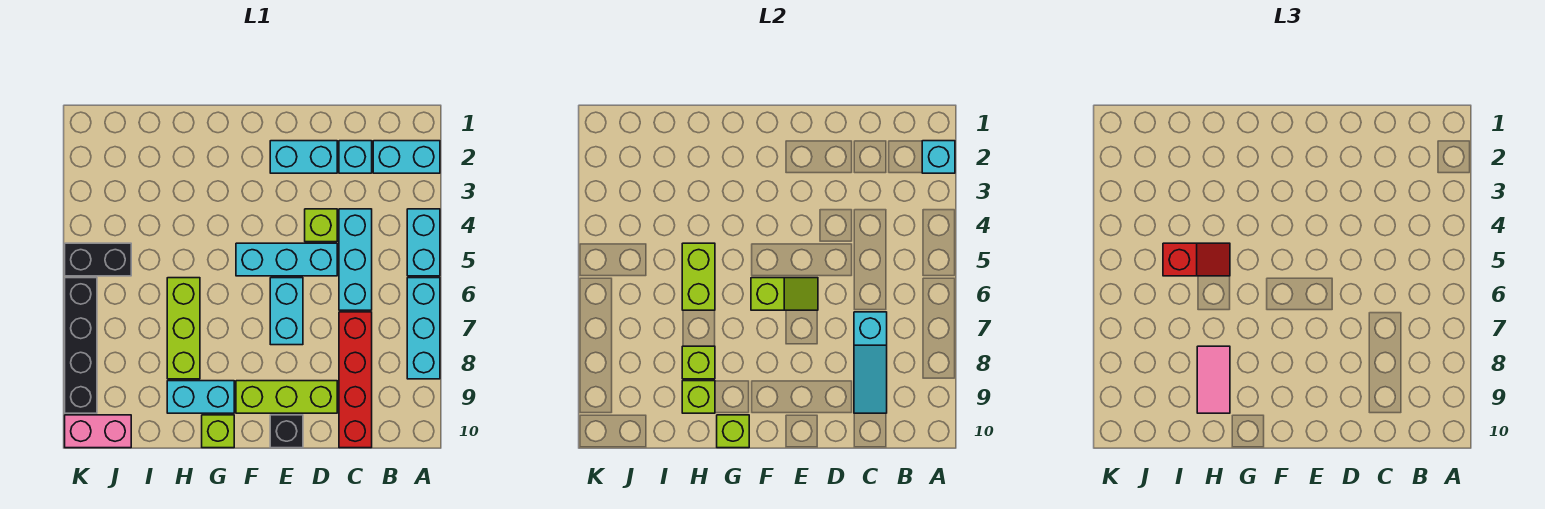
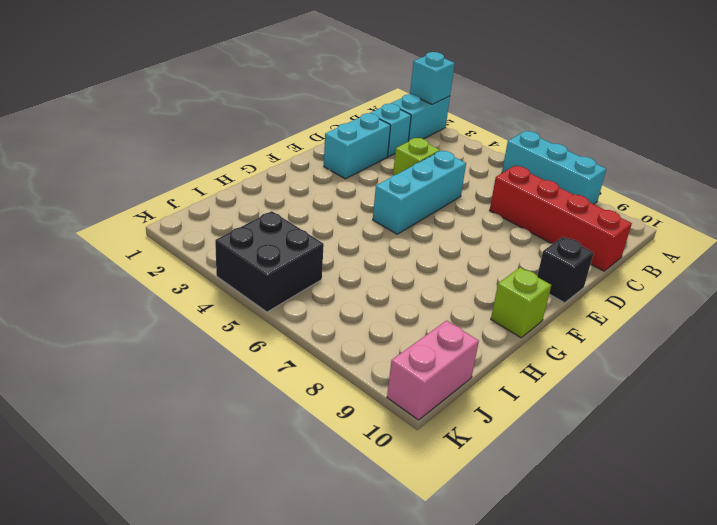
black 2x2 brick [215,211,324,312] -> black 1x2 brick [65,243,131,276]
none -> cyan 1x2 brick [407,209,440,276]
none -> cyan 1x3 brick [339,209,372,310]
none -> lime 1x3 brick [236,381,337,413]

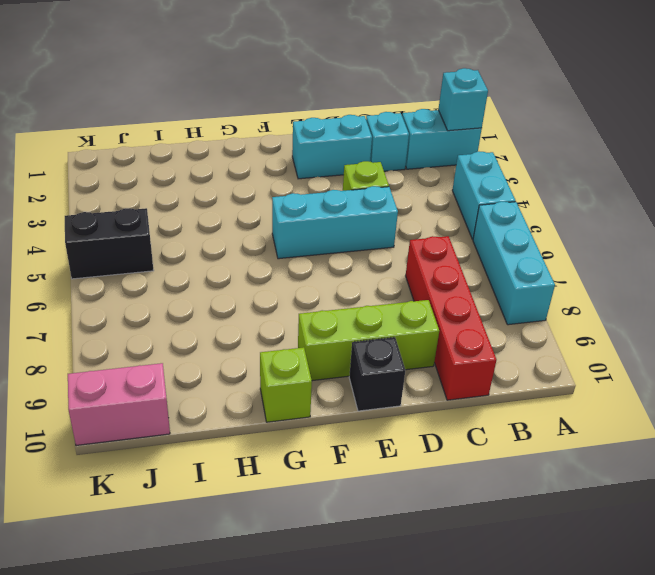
none -> cyan 1x3 brick [339,209,372,310]
none -> cyan 1x2 brick [270,278,303,345]
none -> cyan 1x2 brick [167,381,234,413]

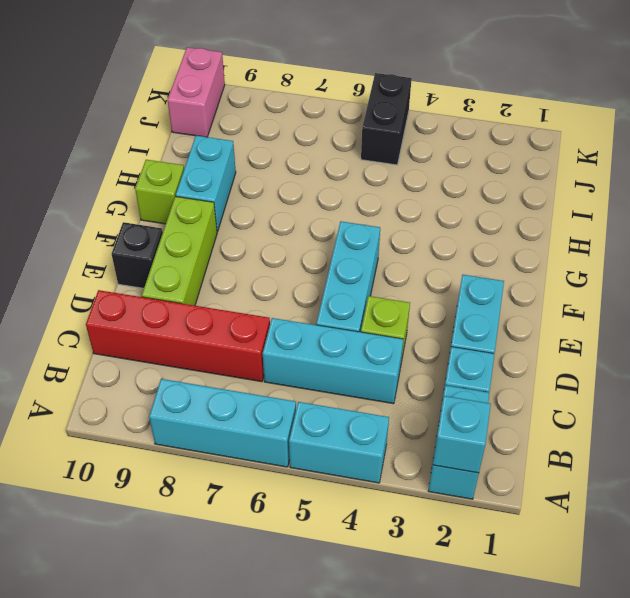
none -> cyan 1x2 brick [270,278,303,345]
none -> lime 1x3 brick [167,278,200,379]
none -> black 1x4 brick [65,278,97,413]

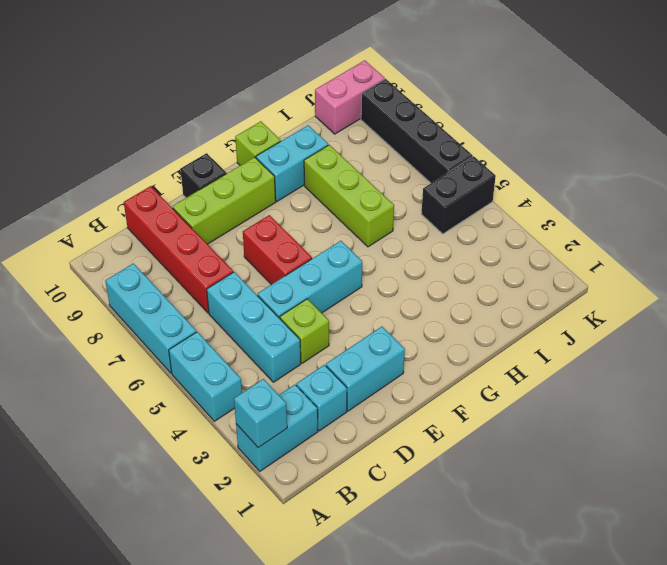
red 1x2 brick [243,215,312,285] -> cyan 1x2 brick [270,278,303,345]
none -> cyan 1x3 slope [854,312,887,413]
none -> lime 1x2 slope [751,278,818,310]
none -> lime 1x1 brick [717,415,749,448]

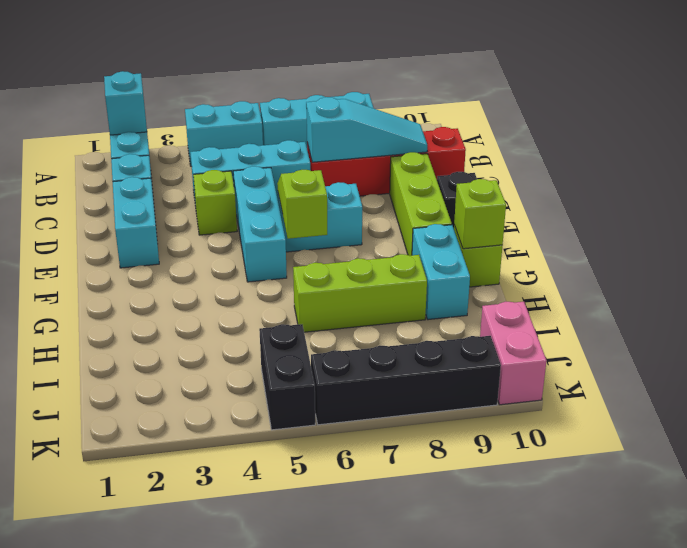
none -> lime 1x2 brick [682,243,715,310]
none -> lime 1x1 brick [682,346,715,379]
none -> lime 1x1 brick [682,381,715,413]

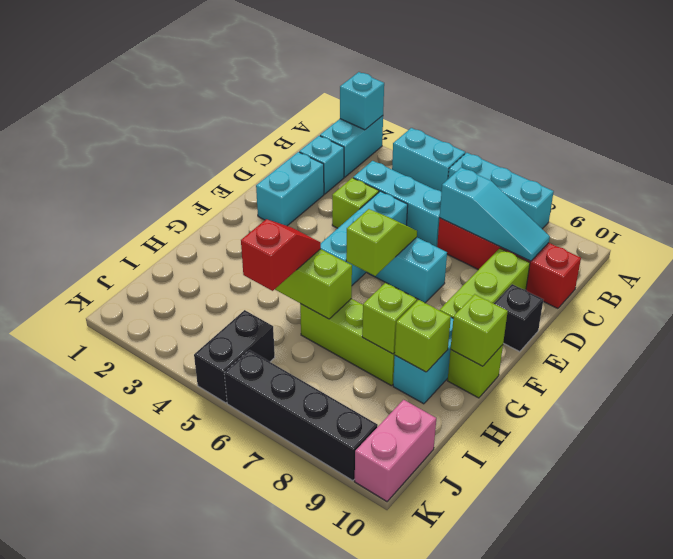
none -> pink 1x2 tile [1197,346,1230,413]

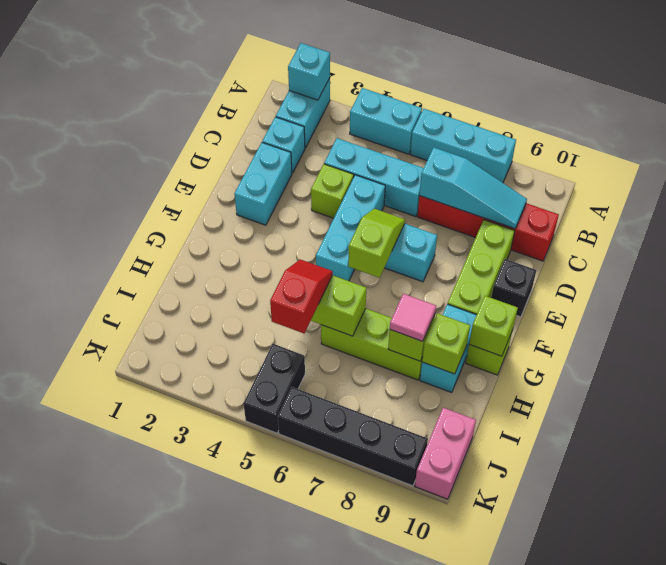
pink 1x1 tile [390,294,436,341] -> pink 1x2 tile [1197,346,1230,413]

